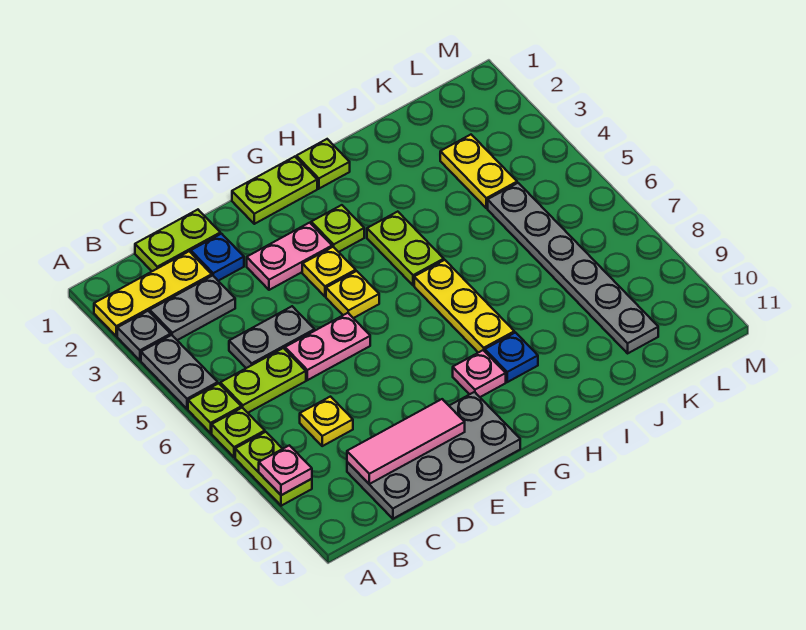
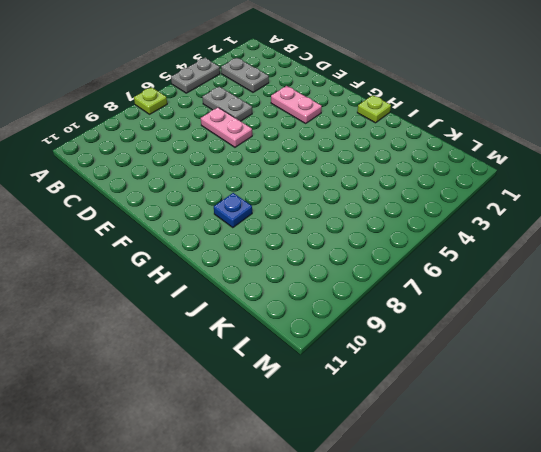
none -> yellow 1x3 plate [94,251,212,336]
none -> grey 1x1 plate [117,311,171,360]
none -> lime 1x1 plate [188,383,241,433]

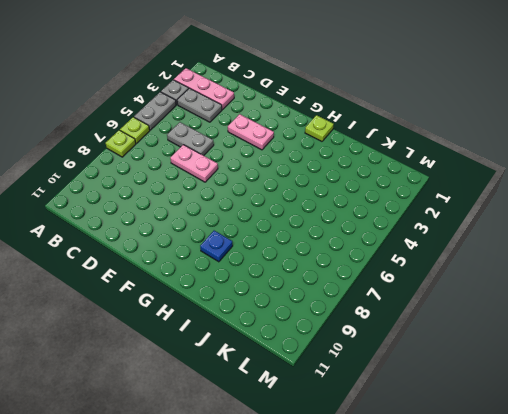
pink 1x3 plate [174,68,234,110] -> yellow 1x3 plate [94,251,212,336]
none -> lime 1x2 plate [235,432,312,506]
none -> lime 1x2 plate [220,348,306,413]
none -> lime 1x2 plate [135,210,220,271]

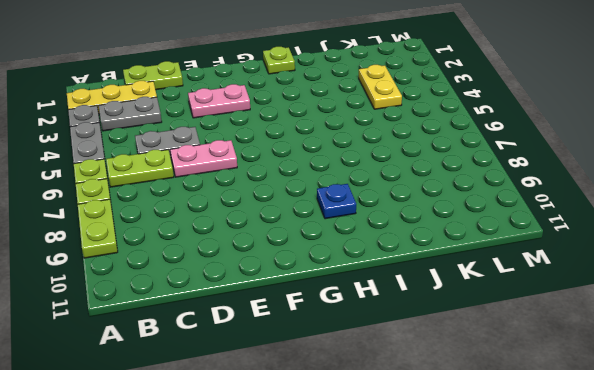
none -> yellow 1x1 plate [300,397,353,446]
none -> grey 2x4 plate [347,392,520,519]
none -> blue 1x1 plate [191,234,244,281]

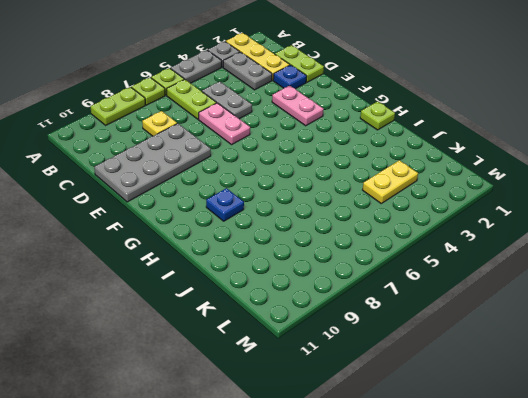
grey 2x4 plate [94,123,211,202] -> grey 2x4 plate turned to [347,392,520,519]
none -> lime 1x2 plate [232,157,317,224]
none -> yellow 1x1 plate [302,247,356,296]
none -> yellow 1x1 plate [326,271,379,318]

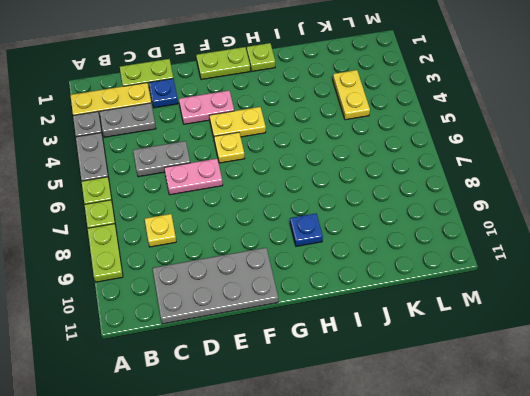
yellow 1x2 plate [209,107,266,138] -> yellow 1x1 plate [302,247,356,296]
none -> lime 1x2 plate [220,348,306,413]
none -> lime 1x1 plate [311,205,364,252]
none -> pink 1x1 plate [453,350,506,397]

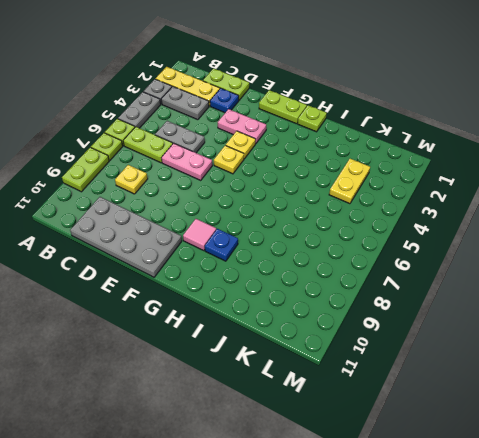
pink 1x1 tile [183,219,216,251] -> pink 1x1 plate [453,350,506,397]
none -> lime 1x1 plate [311,205,364,252]
none -> lime 1x2 plate [367,212,444,285]
none -> yellow 1x3 plate [414,260,514,353]

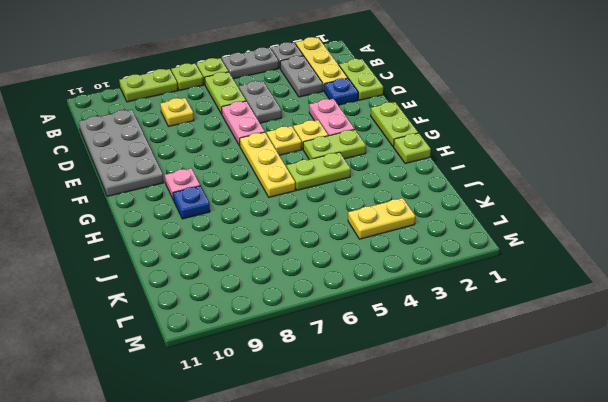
yellow 1x3 plate [240,132,295,197] -> yellow 1x3 plate turned to [414,260,514,353]
lime 1x2 plate [303,130,366,159] -> lime 1x1 plate [311,205,364,252]
none -> grey 1x6 plate [488,183,658,353]
none -> pink 1x1 plate [259,445,312,495]
none -> pink 1x3 tile [347,399,465,484]

